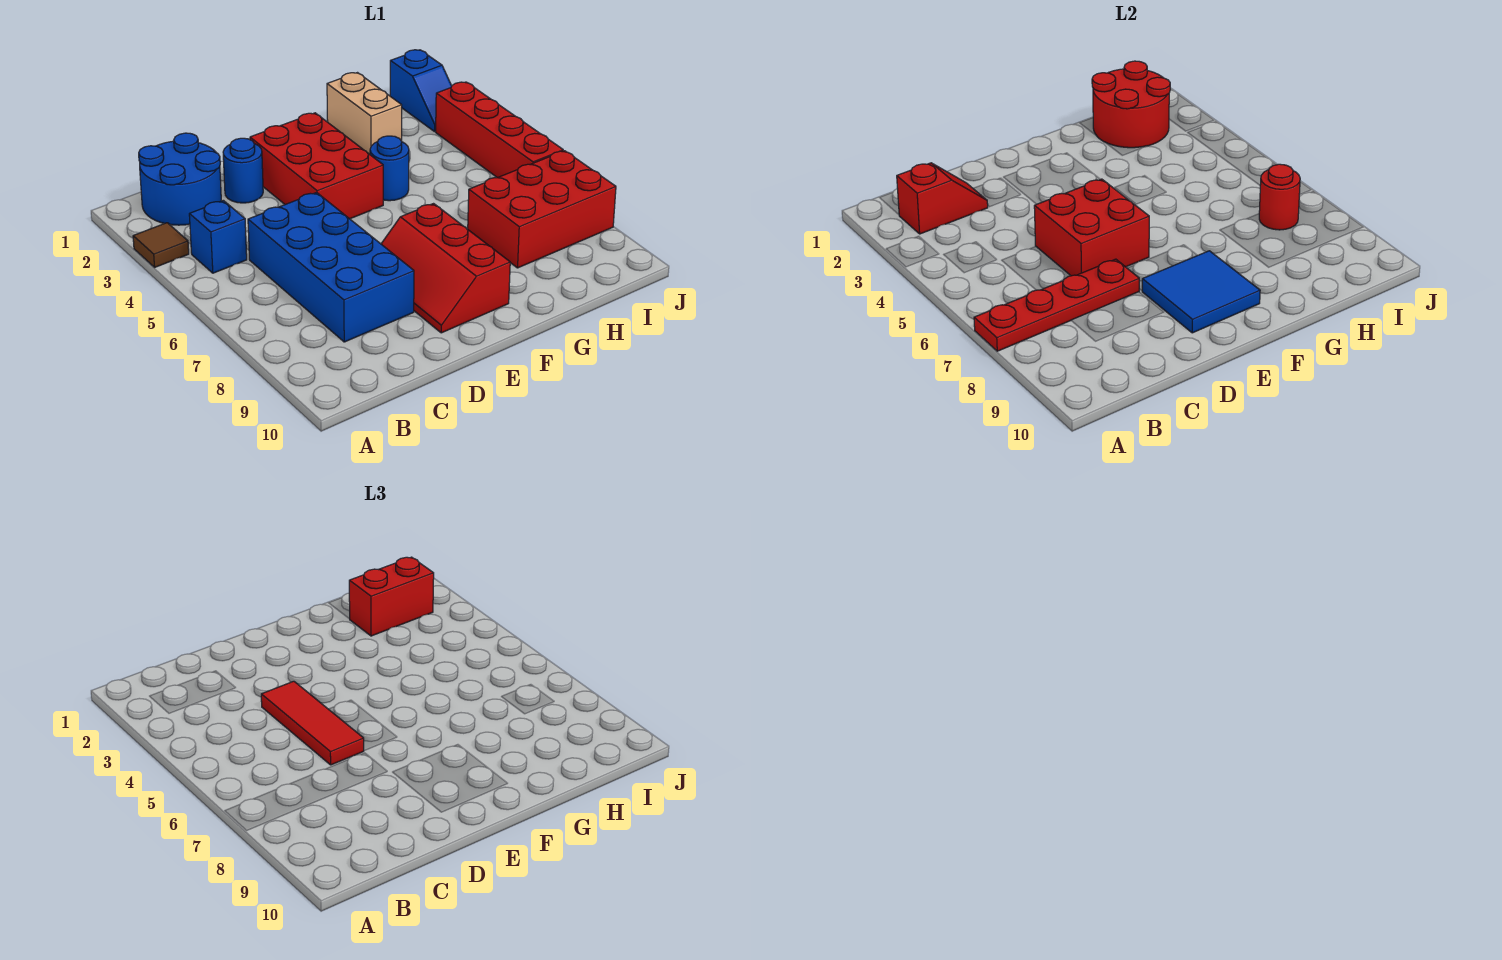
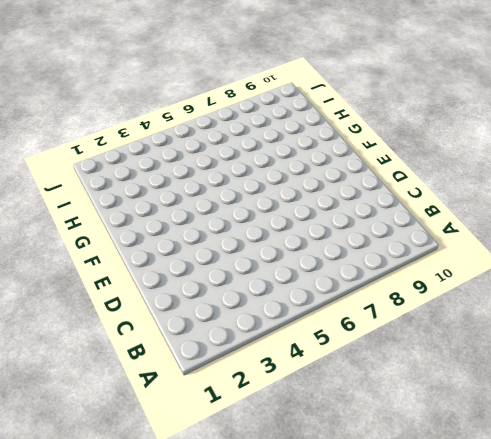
none -> brown 1x1 tile [133,223,189,267]
none -> blue 2x2 round brick [139,133,221,225]
none -> blue 1x1 brick [189,200,247,273]

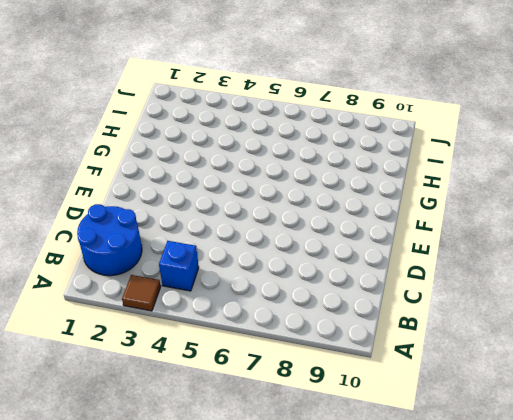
none -> blue 2x4 brick [248,193,414,342]
none -> blue 1x1 round brick [223,138,263,203]
none -> red 2x3 brick [250,113,383,219]

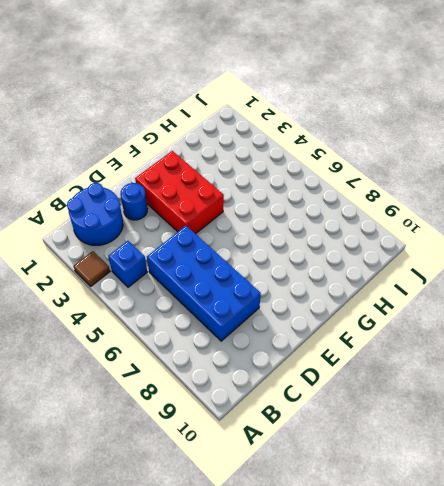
none -> red 2x3 slope [381,204,510,333]
none -> blue 1x1 round brick [370,136,409,201]
none -> tan 1x2 brick [327,73,402,154]

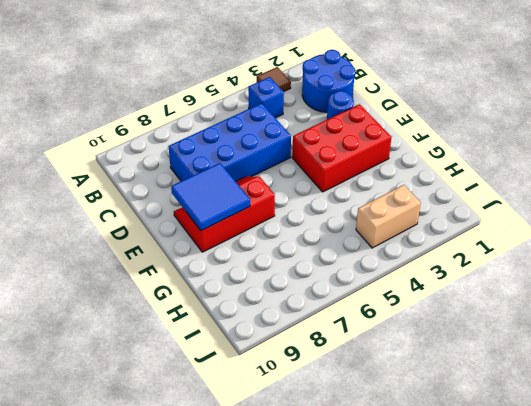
tan 1x2 brick [356,185,421,248] -> tan 1x2 brick moved to [327,73,402,154]
none -> blue 1x1 round brick [370,136,409,201]
none -> red 2x3 brick [468,151,616,268]
none -> blue 1x2 slope [390,50,452,132]

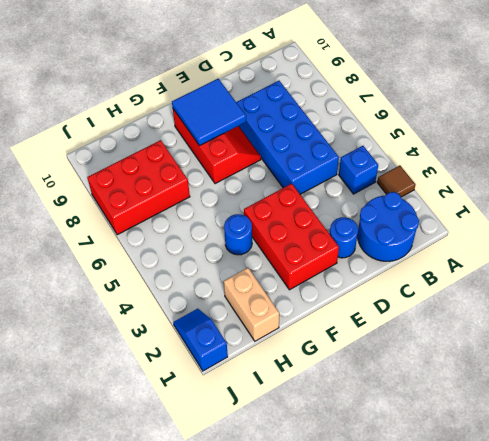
none -> red 1x4 brick [436,82,563,178]
none -> red 1x4 plate [974,259,1139,351]
none -> red 1x2 slope [897,163,988,234]

